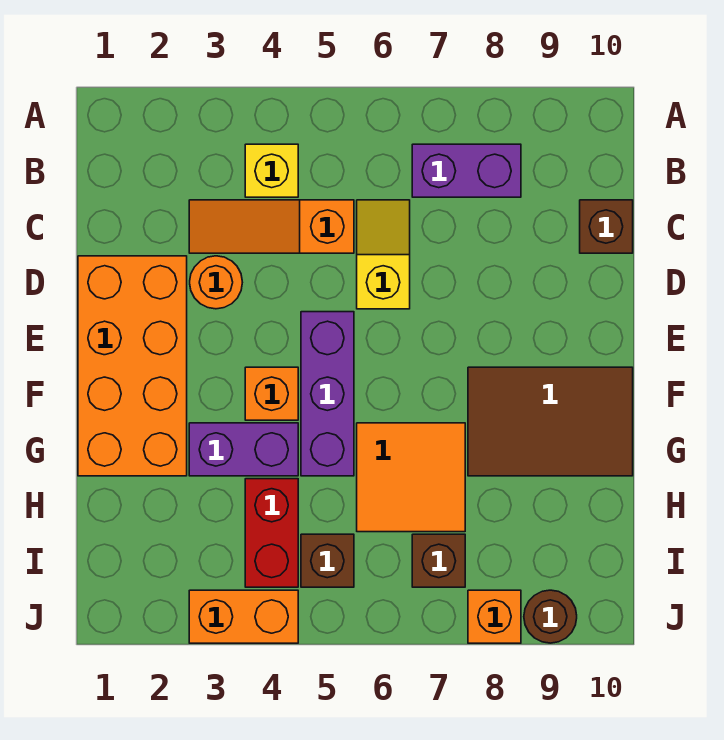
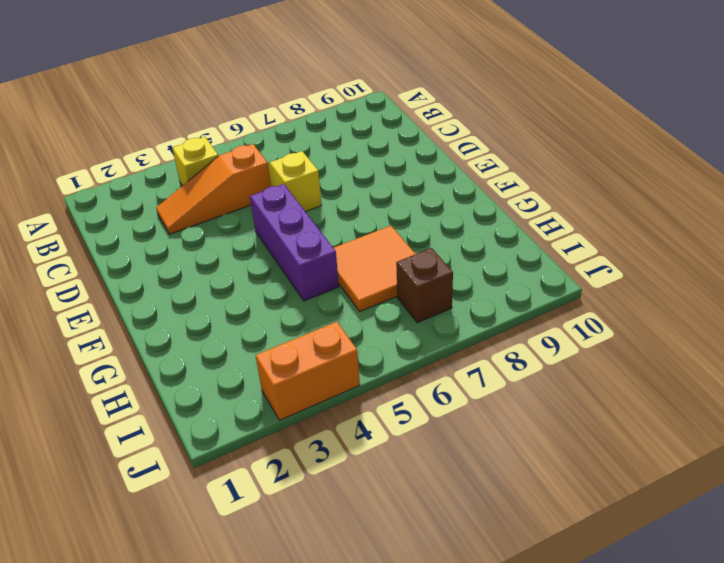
none -> purple 1x2 brick [412,144,521,197]
none -> brown 1x1 brick [580,200,633,253]
none -> orange 2x4 brick [78,256,187,476]

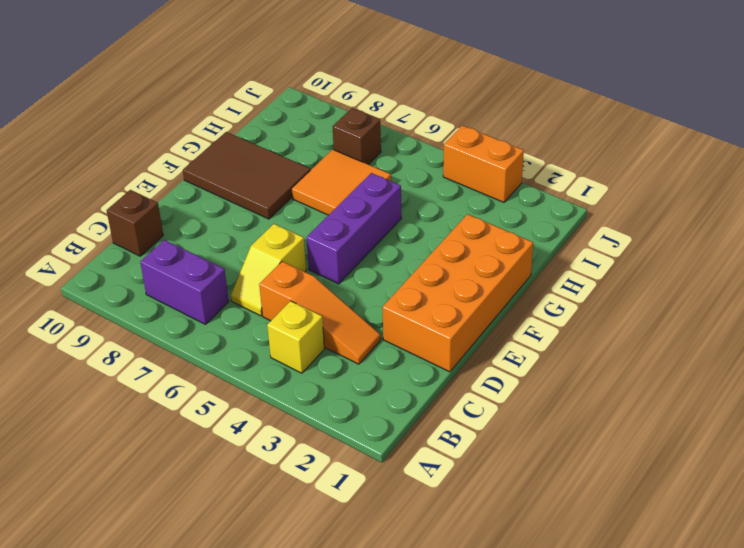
none -> orange 1x1 round brick [190,256,242,309]
none -> orange 1x1 brick [245,367,298,420]
none -> purple 1x2 brick [189,423,298,476]

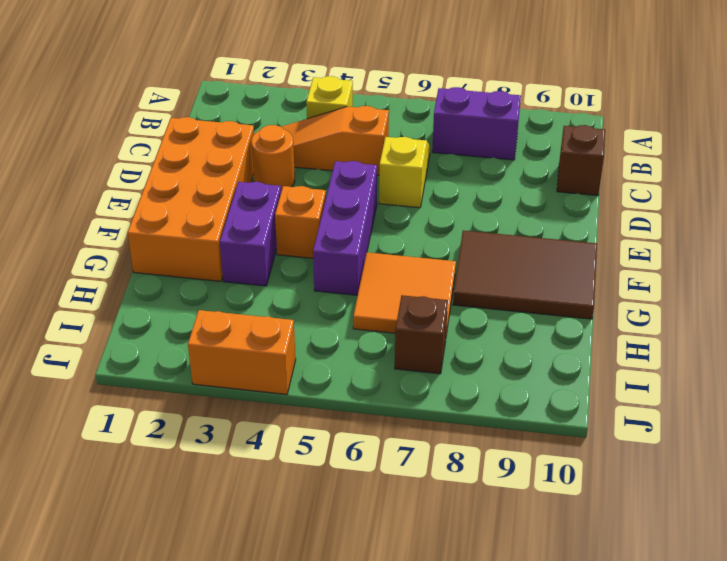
purple 1x2 brick [220,182,281,286] -> purple 1x2 brick turned to [189,423,298,476]
none -> red 1x2 brick [245,479,298,587]
none -> brown 1x1 brick [301,534,354,587]
none -> orange 1x1 brick [468,590,521,643]

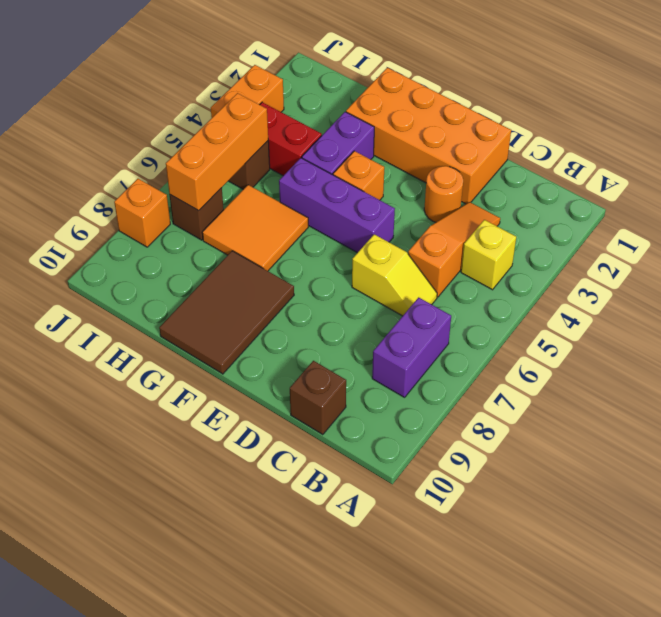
orange 1x3 brick [166,93,268,211] -> none
none -> brown 1x1 round brick [524,590,577,643]

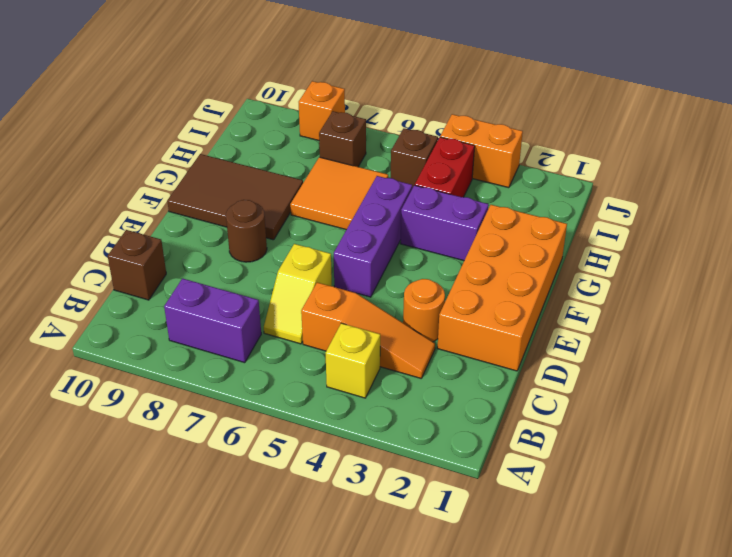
brown 1x1 round brick [226,200,267,262] -> brown 1x1 round brick moved to [524,590,577,643]
none -> orange 1x1 brick [245,367,298,420]

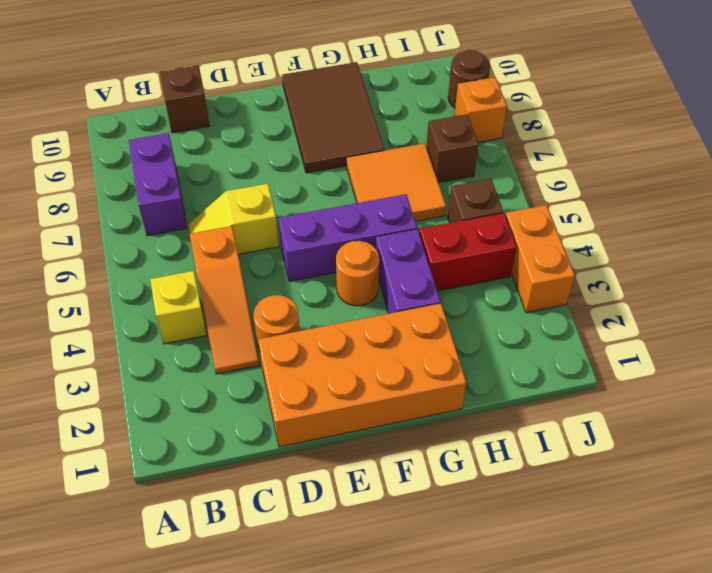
orange 1x1 round brick [336,241,379,306] -> orange 1x1 brick [245,367,298,420]

